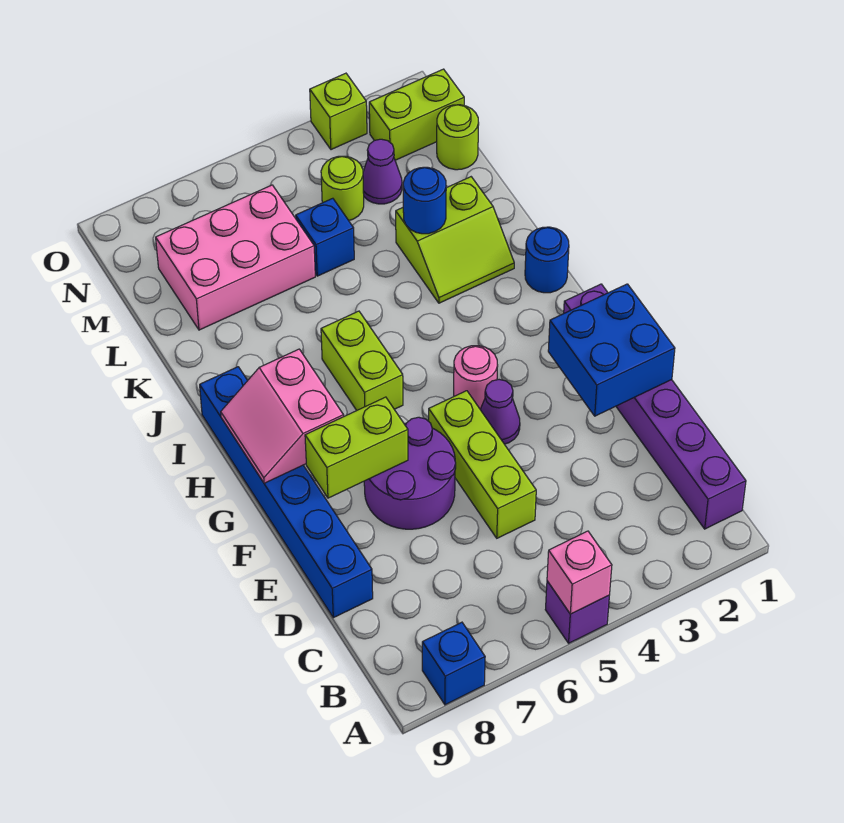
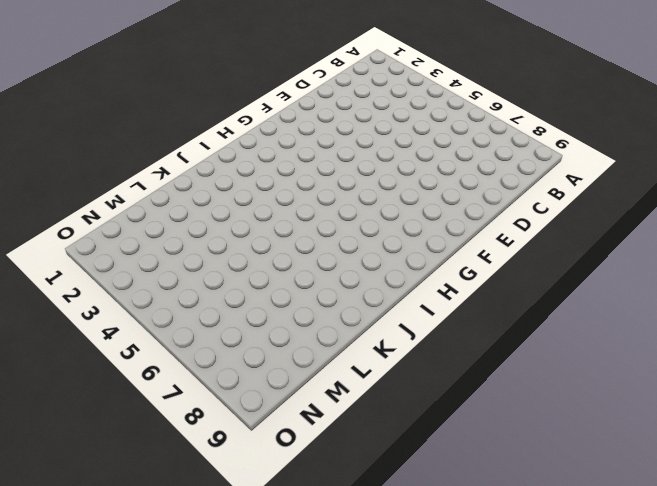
none -> purple 1x1 brick [545,581,609,643]
none -> blue 1x1 brick [422,622,485,705]
none -> purple 1x6 brick [564,284,746,529]

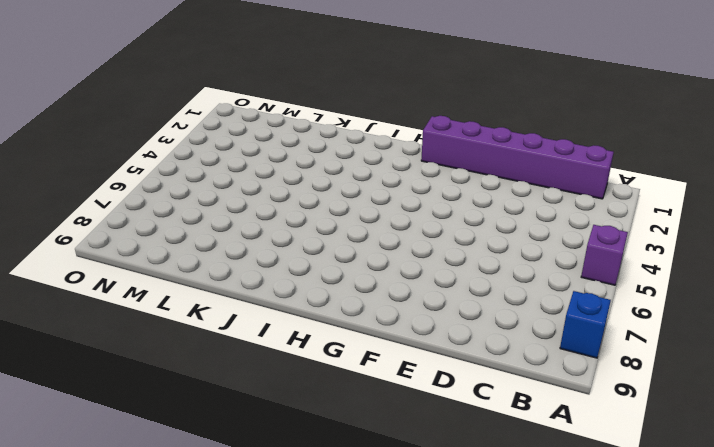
none -> lime 1x3 brick [429,391,536,538]
none -> blue 1x6 brick [200,367,373,618]
none -> purple 2x2 round brick [364,417,456,529]

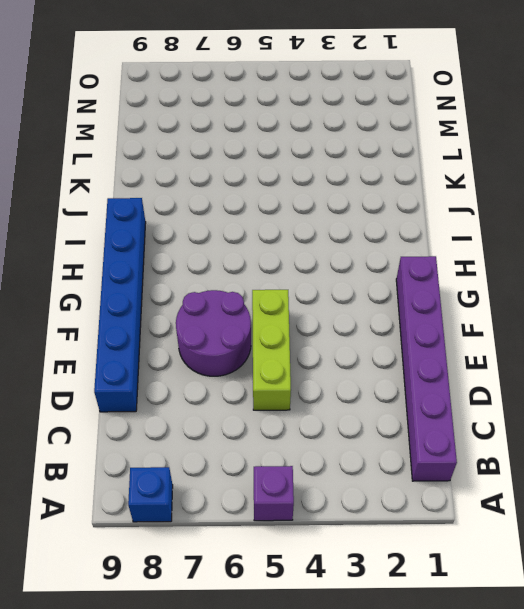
none -> purple 1x1 cone [480,379,520,444]
none -> pink 1x1 round brick [454,346,498,409]
none -> lime 1x2 brick [321,311,403,410]

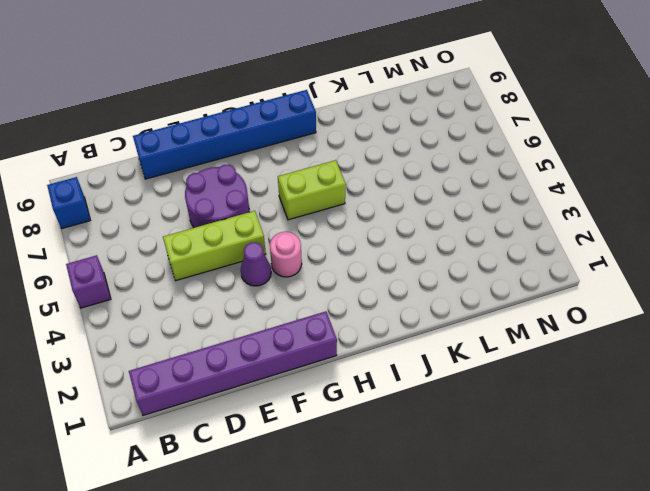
none -> blue 1x1 round brick [525,227,569,293]
none -> lime 2x2 slope [396,177,514,303]
none -> blue 1x1 brick [296,198,354,276]

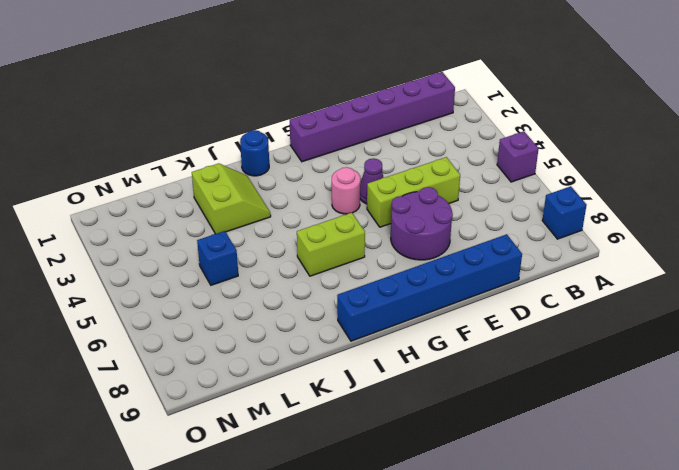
none -> pink 2x3 brick [156,185,315,330]
none -> lime 1x1 round brick [437,105,479,170]
none -> purple 1x1 cone [363,139,402,204]

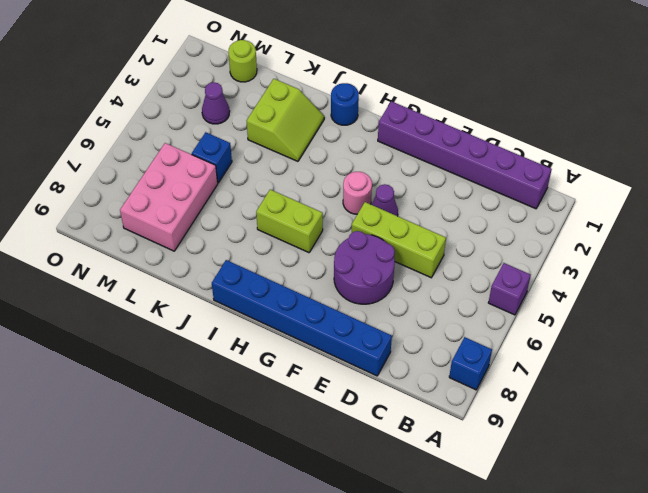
none -> lime 1x1 round brick [321,156,364,220]
none -> lime 1x2 brick [369,69,464,160]
none -> lime 1x1 brick [310,73,367,150]

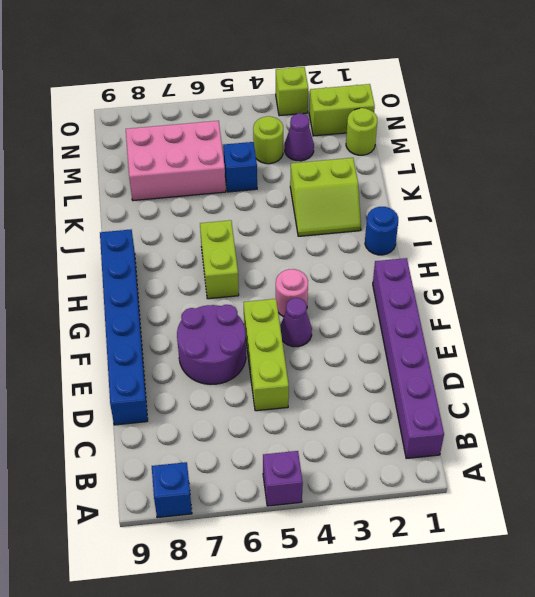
none -> pink 1x1 brick [547,531,612,614]
none -> blue 2x2 brick [548,284,675,416]
none -> lime 1x2 brick [305,397,408,498]

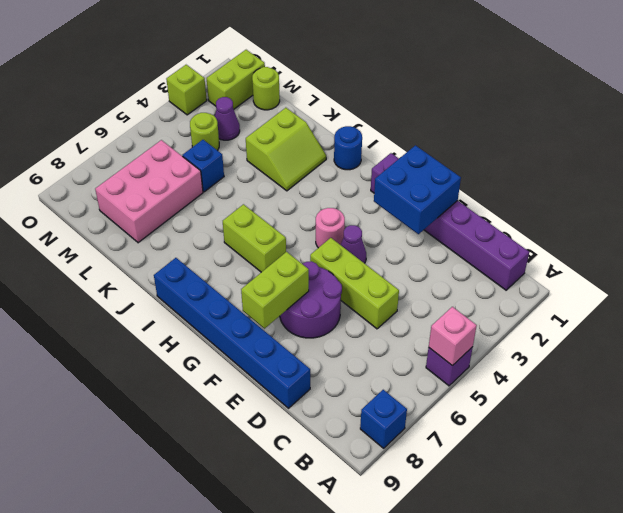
none -> pink 2x2 slope [221,349,344,483]
none -> blue 1x1 round brick [403,167,446,234]

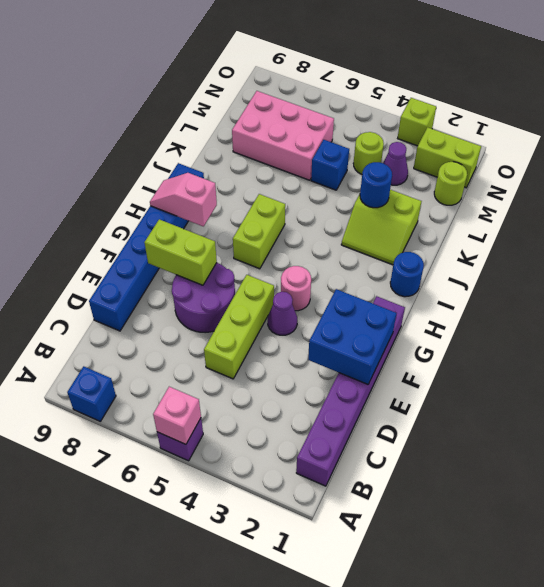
pink 1x2 slope [150,173,217,226] -> pink 2x2 slope [221,349,344,483]

